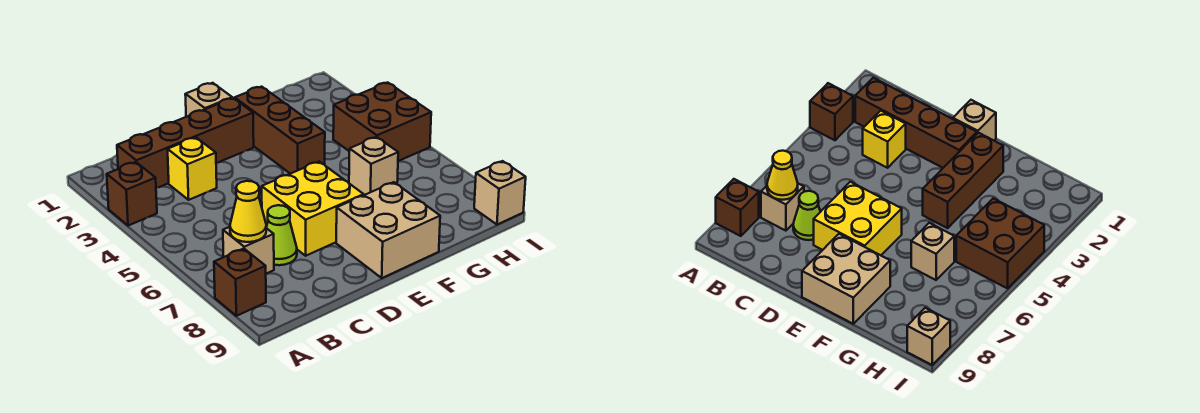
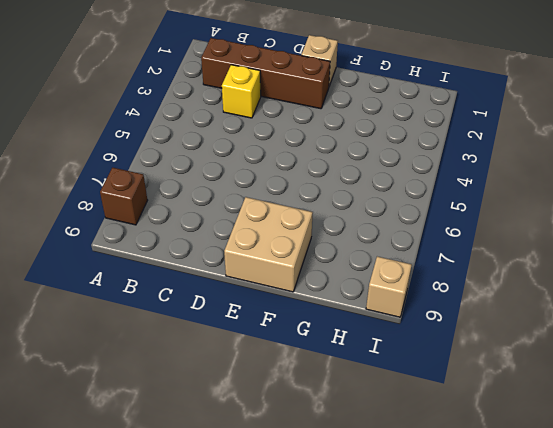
none -> brown 1x1 brick [107,162,157,226]
none -> tan 1x1 brick [223,227,274,274]
none -> lime 1x1 cone [266,205,297,265]

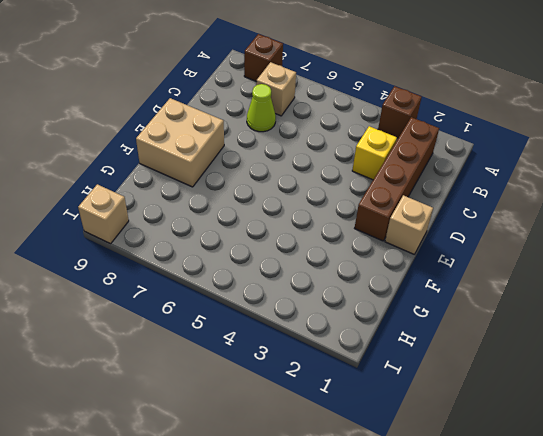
none -> yellow 2x2 brick [262,162,364,256]
none -> brown 1x3 brick [235,87,325,174]
none -> tan 1x1 brick [349,137,398,195]

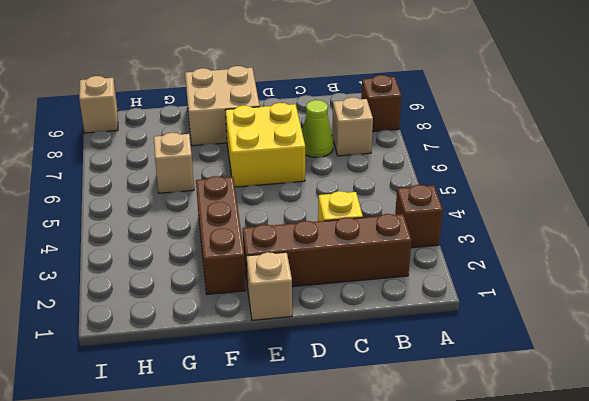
none -> brown 2x2 brick [333,82,431,161]
none -> yellow 1x1 cone [230,181,266,242]

